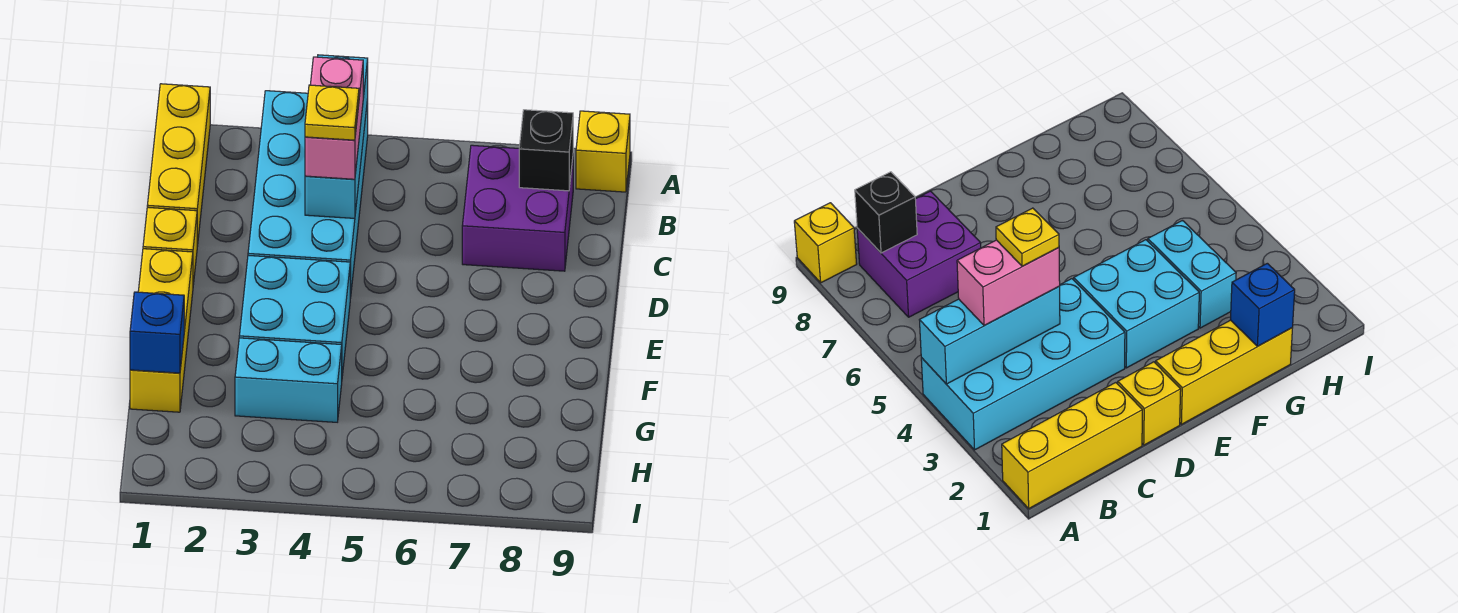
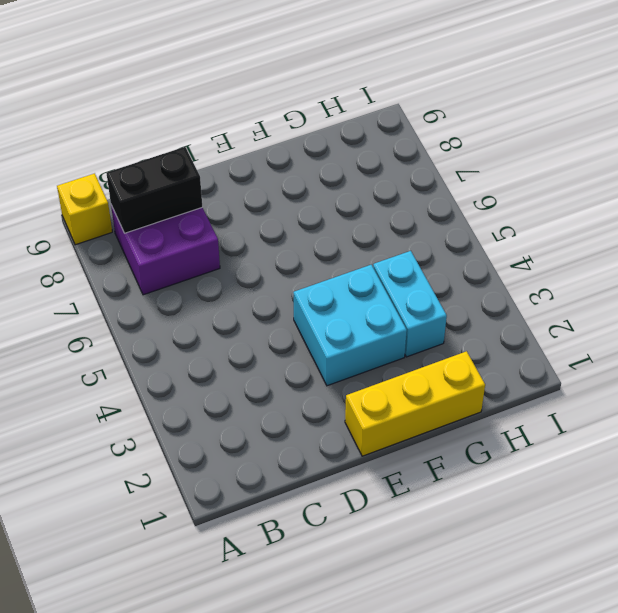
black 1x2 brick [107,147,202,233] -> black 1x1 brick [519,110,573,191]
none -> yellow 1x3 brick [147,84,210,246]
none -> cyan 2x4 brick [248,91,368,298]
none -> yellow 1x1 brick [143,207,197,285]

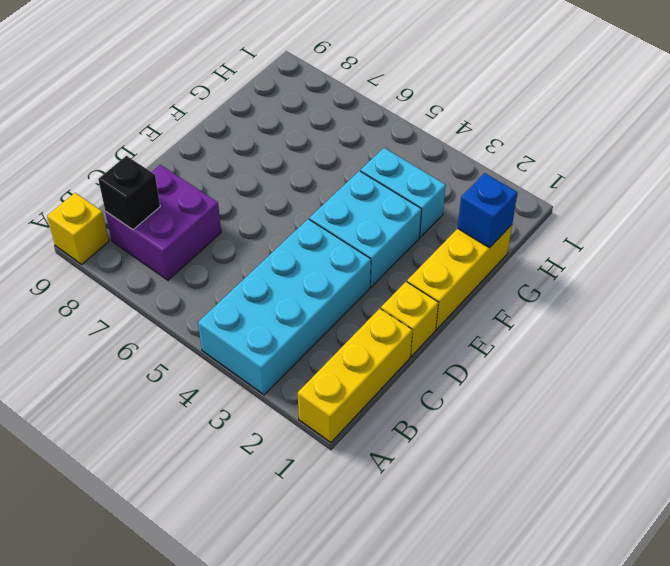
none -> cyan 1x3 brick [305,55,368,218]
none -> pink 1x2 brick [305,57,363,179]
none -> yellow 1x1 plate [305,85,359,140]

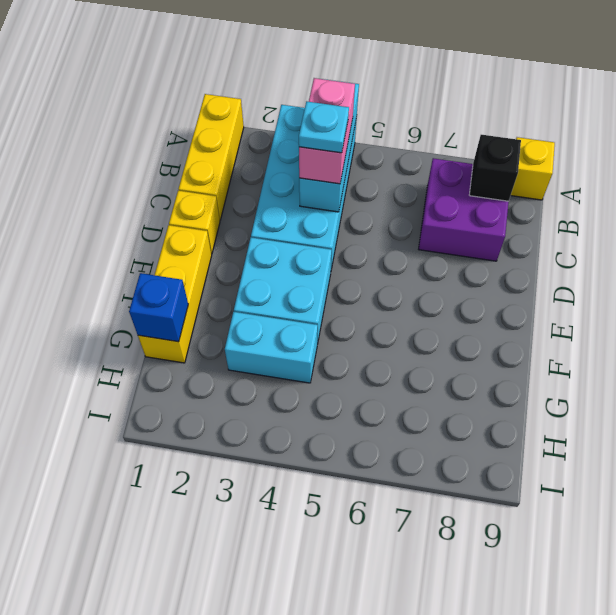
cyan 1x1 plate [299,101,349,153] -> yellow 1x1 plate [305,85,359,140]

